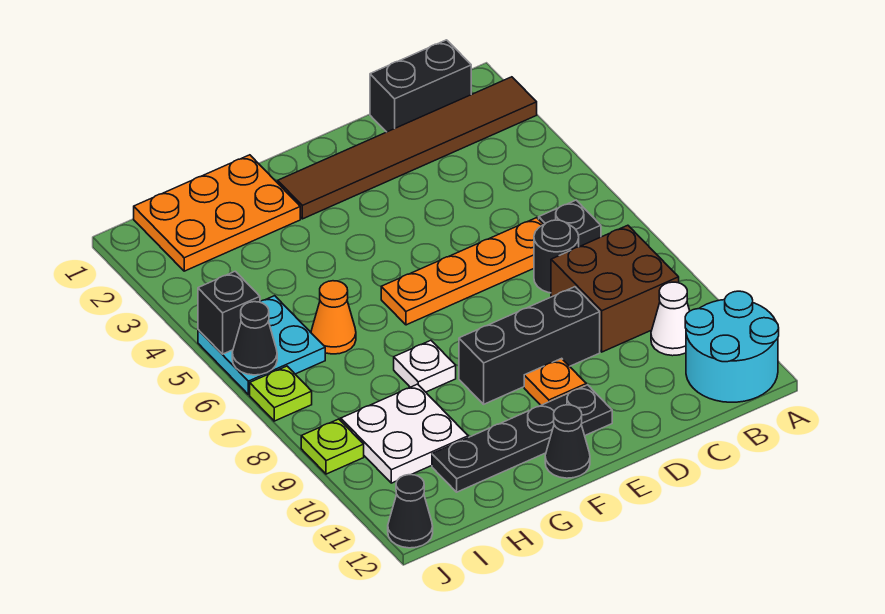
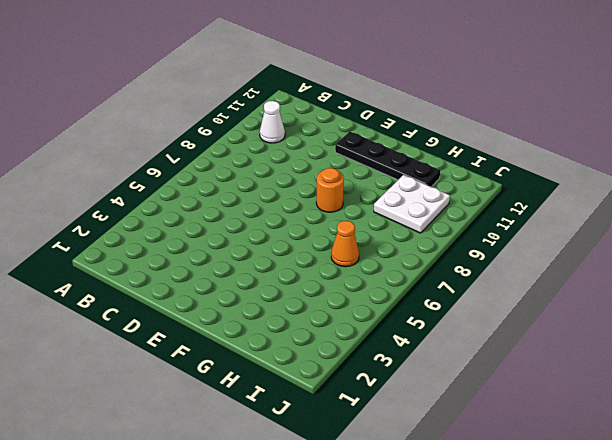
orange 1x1 round brick [316,168,344,212] -> none
none -> brown 1x6 tile [278,77,537,219]
none -> cyan 2x2 round brick [685,291,779,402]
none -> black 1x2 brick [370,40,471,132]

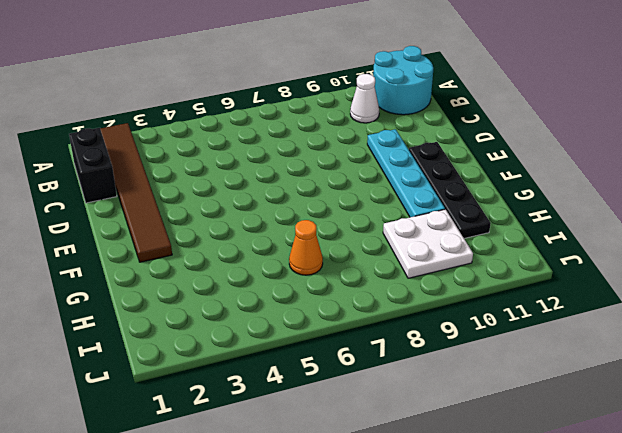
cyan 1x4 plate [367,129,445,217] -> orange 1x1 plate [524,358,586,405]
none -> black 1x1 plate [539,200,601,247]
none -> brown 2x2 brick [551,225,679,352]
none -> orange 1x4 plate [381,218,544,325]

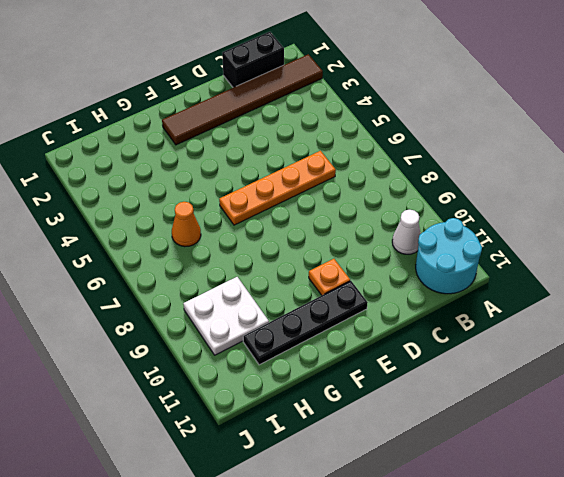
none -> black 1x1 plate [539,200,601,247]
none -> brown 2x2 brick [551,225,679,352]
none -> black 1x1 round brick [534,220,579,293]

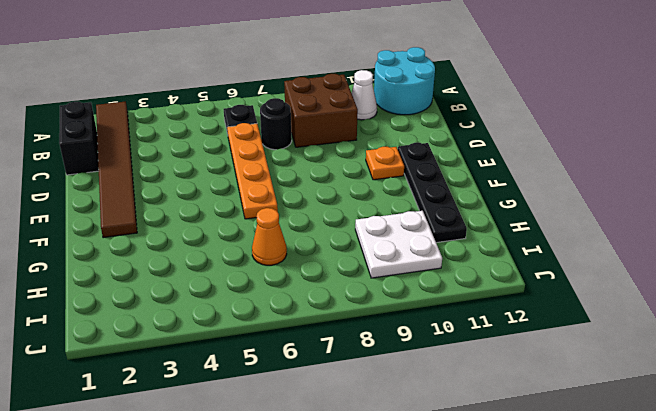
none -> black 1x3 brick [459,287,600,404]
none -> black 1x1 cone [545,405,590,478]
none -> orange 2x3 plate [134,155,300,271]

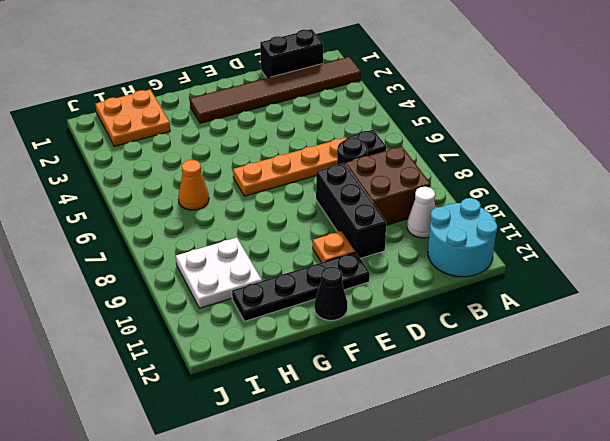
black 1x3 brick [316,163,386,258] -> black 1x3 brick turned to [459,287,600,404]
orange 2x2 plate [95,90,170,146] -> orange 2x3 plate [134,155,300,271]
none -> white 1x1 plate [394,340,456,392]
none -> cyan 2x2 plate [198,296,325,395]
none -> lime 1x1 plate [250,366,312,421]

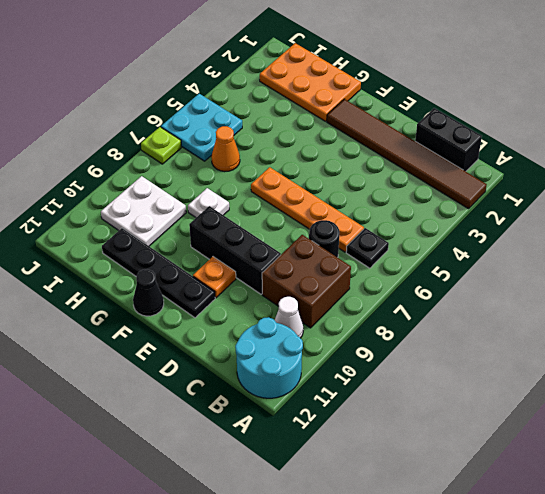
none -> lime 1x1 plate [301,419,364,474]
none -> black 1x1 cone [388,475,433,548]
none -> black 1x1 brick [198,271,260,354]

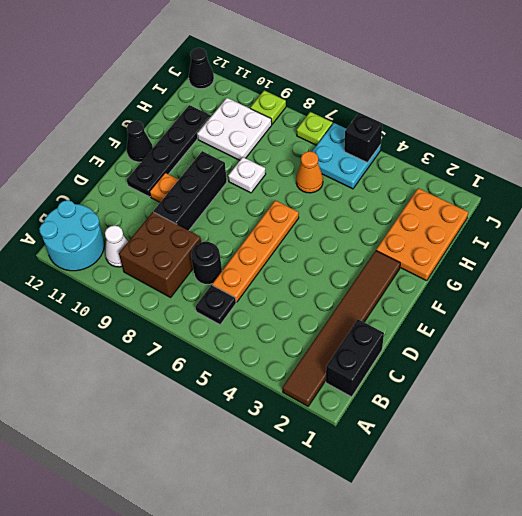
none -> black 1x1 cone [232,302,277,375]

